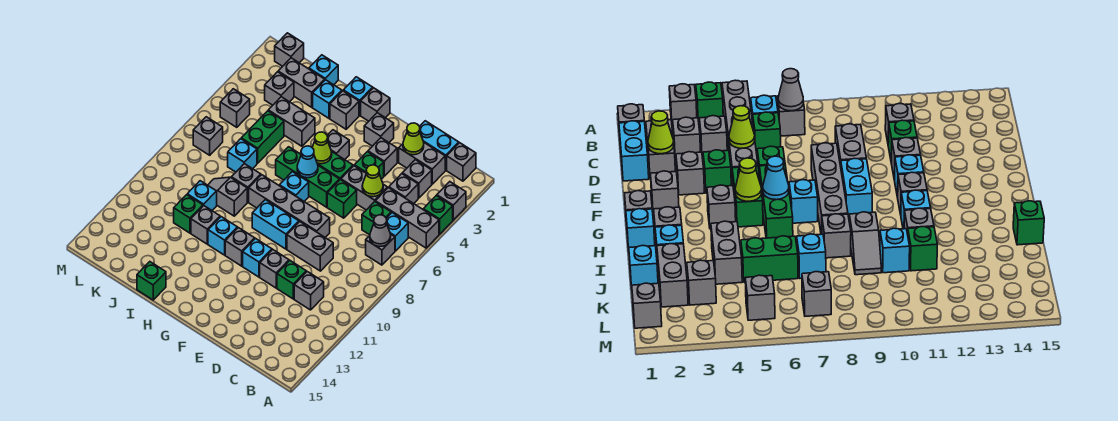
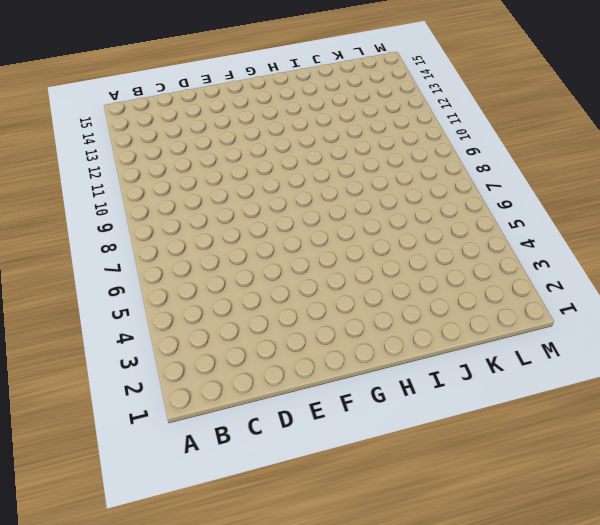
none -> grey 1x1 brick [437,182,466,220]
none -> green 1x1 brick [423,196,453,234]
none -> grey 1x3 brick [375,188,439,248]
none -> grey 1x1 brick [447,143,476,181]

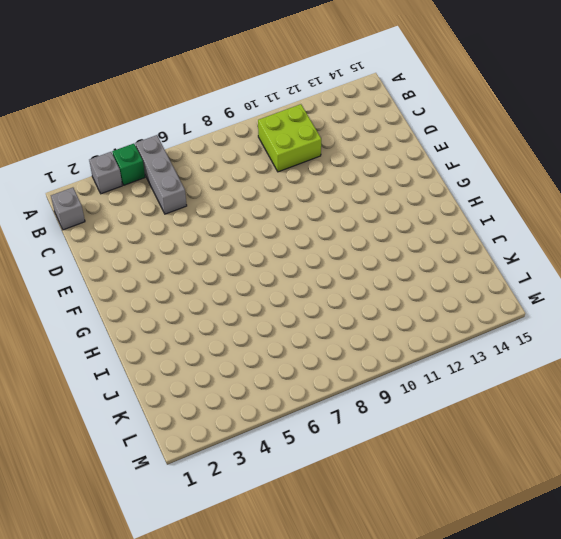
lime 2x2 brick [258,104,321,172] -> grey 1x1 brick [294,272,324,310]
none -> cyan 1x1 brick [386,213,408,251]
none -> grey 1x1 brick [366,234,395,265]
none -> cyan 1x2 brick [419,121,459,170]
none -> grey 1x2 brick [399,143,445,184]

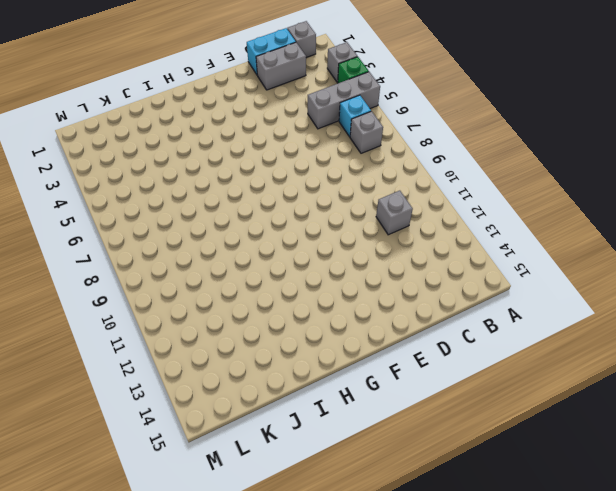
none -> grey 1x1 brick [402,160,432,198]
none -> grey 1x1 brick [389,174,418,204]
none -> green 1x1 brick [362,202,391,235]
none -> grey 1x2 brick [341,166,387,210]

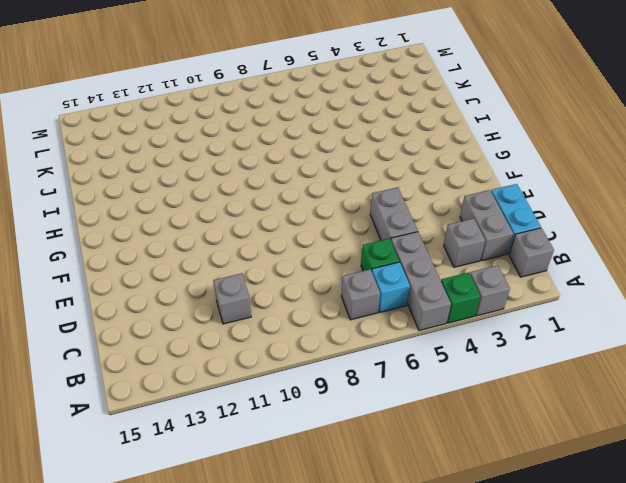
none -> grey 1x1 brick [389,174,418,204]
none -> grey 1x2 brick [287,222,333,271]
none -> green 1x1 brick [277,261,306,299]
none -> grey 1x1 brick [368,138,397,176]

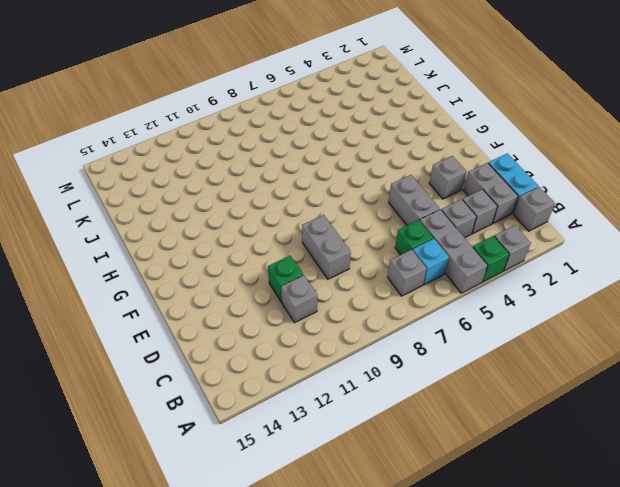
none -> green 1x1 brick [354,152,384,179]
none -> green 1x1 brick [327,180,357,218]
none -> grey 1x4 brick [249,175,330,237]
none -> grey 1x1 brick [260,250,289,288]

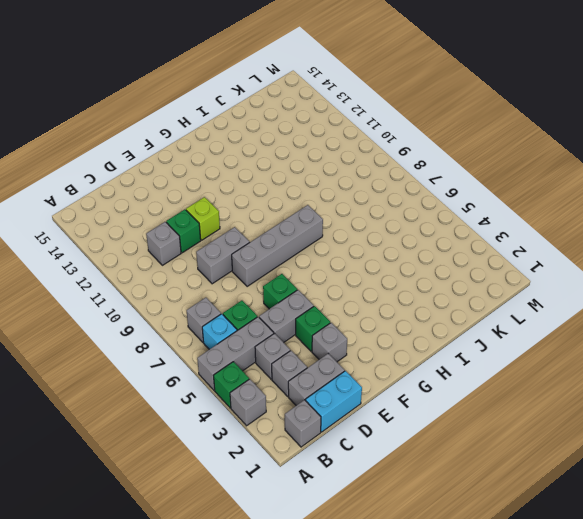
lime 1x1 brick [186,197,220,240] -> grey 1x1 brick [260,250,289,288]
none -> grey 1x1 brick [364,113,394,146]
none -> green 1x2 brick [317,151,353,180]
none -> green 1x3 brick [276,147,339,207]
none -> cyan 1x2 brick [252,200,299,249]

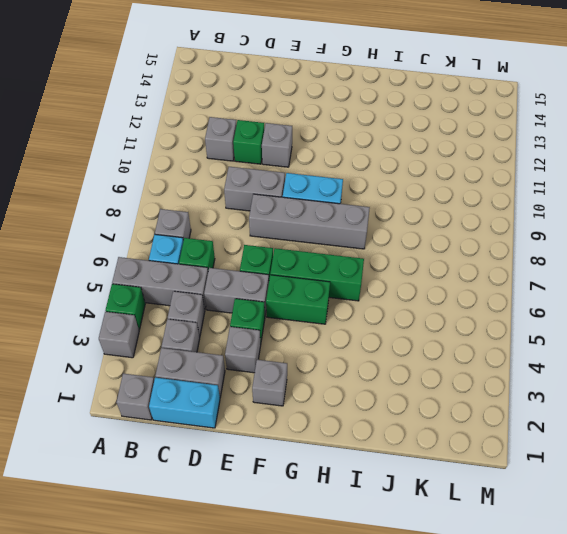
none -> cyan 1x1 brick [243,239,272,277]
none -> grey 1x1 brick [361,88,390,121]
none -> grey 1x1 brick [327,130,349,160]
none -> cyan 1x1 brick [279,172,309,202]

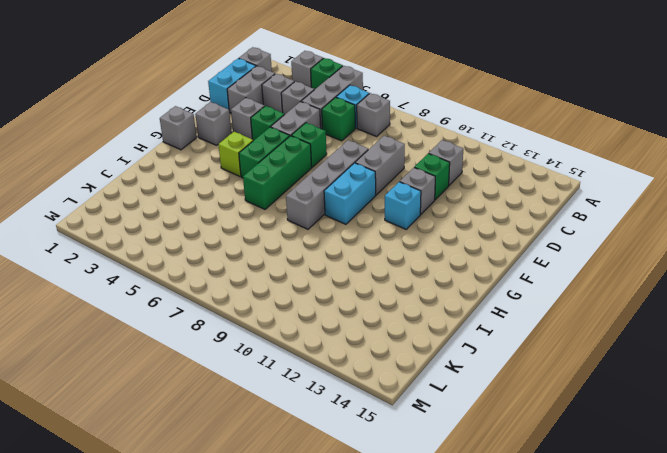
lime 1x1 brick [218,132,253,176] -> grey 1x1 brick [327,130,349,160]
none -> cyan 1x1 brick [279,172,309,202]
none -> grey 1x1 brick [225,228,255,266]
none -> cyan 1x1 brick [343,77,373,115]
none -> grey 1x1 brick [330,91,359,129]

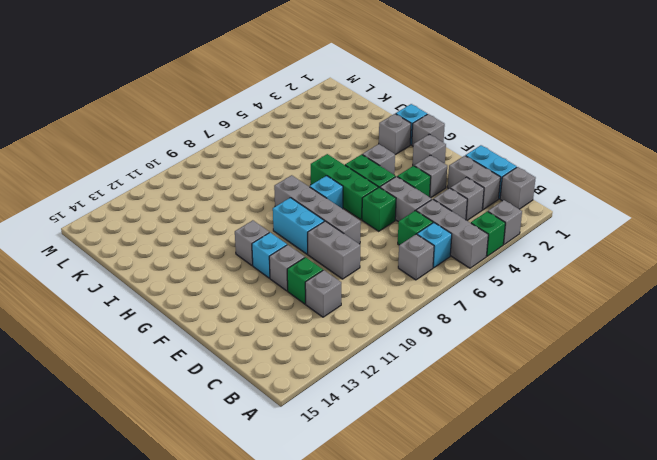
none -> cyan 1x1 brick [208,217,237,255]
none -> cyan 1x1 brick [313,80,342,118]
none -> grey 1x2 brick [268,97,315,146]
none -> grey 1x1 brick [232,164,261,202]

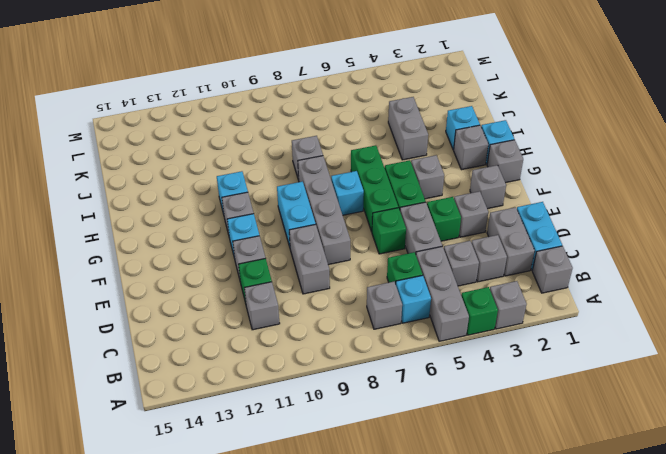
none -> grey 1x2 slope [208,177,247,216]
none -> grey 1x1 brick [191,206,220,244]
none -> green 1x1 brick [137,262,166,300]
none -> cyan 1x1 brick [309,55,338,85]

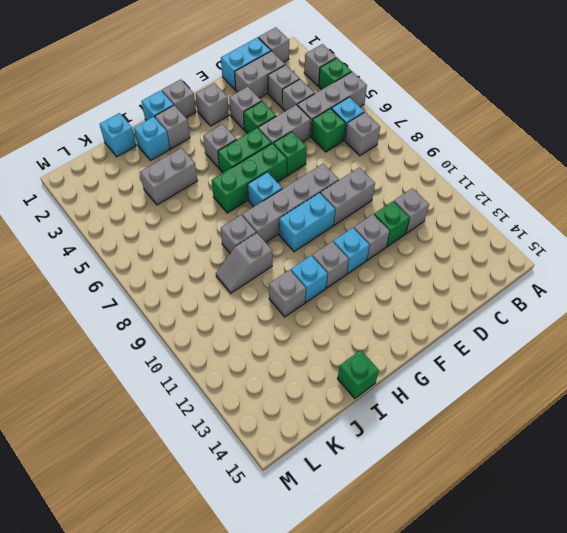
none -> grey 1x2 brick [278,58,325,107]
none -> green 1x2 brick [241,111,284,163]
none -> cyan 1x1 brick [228,139,257,172]
none -> cyan 1x1 brick [187,181,217,210]

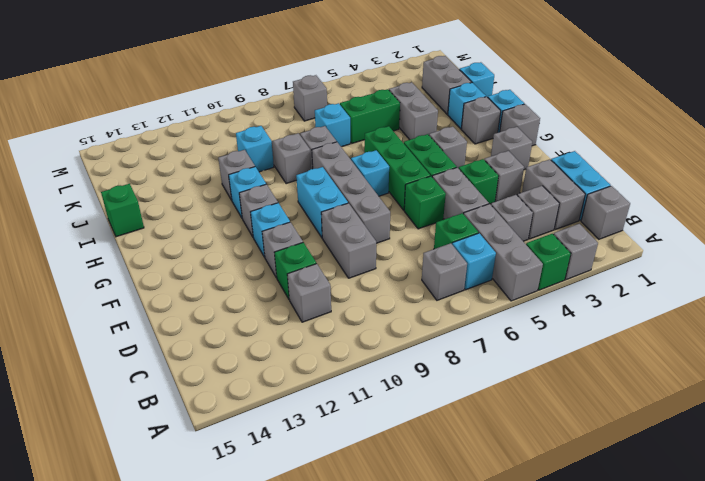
none -> green 1x1 brick [174,195,203,233]
none -> grey 1x1 brick [265,72,294,105]
none -> grey 1x1 brick [275,33,304,66]
none -> grey 1x1 brick [220,89,250,127]

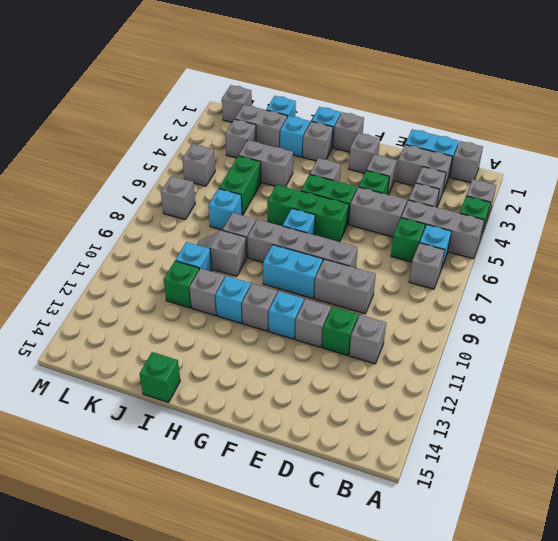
none -> green 1x1 brick [327,180,357,218]
none -> grey 1x1 cone [370,215,391,246]
none -> lime 1x1 cone [403,123,424,155]
none -> lime 1x1 cone [362,165,383,197]

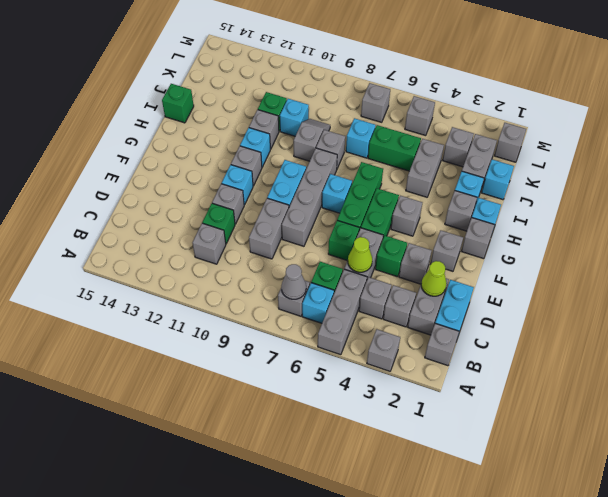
none -> green 1x1 brick [423,196,453,234]
none -> lime 1x1 cone [312,132,332,164]
none -> cyan 1x1 cone [297,146,318,178]

